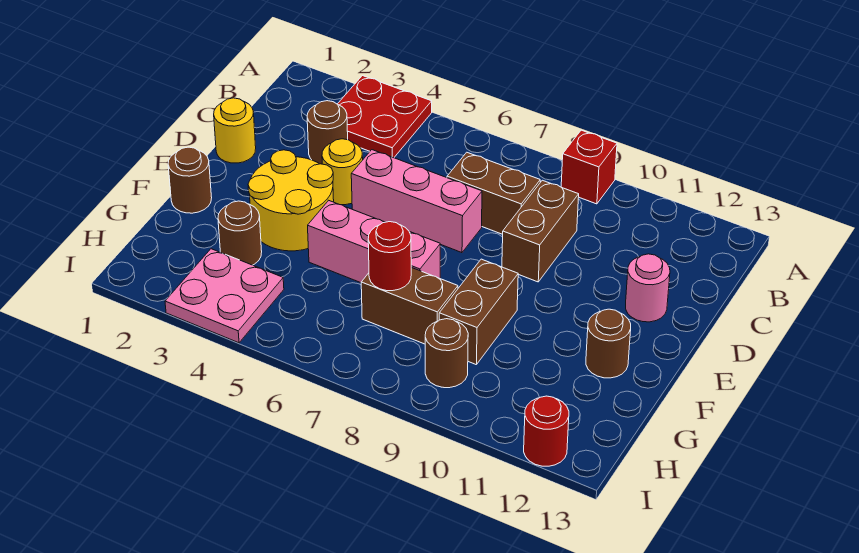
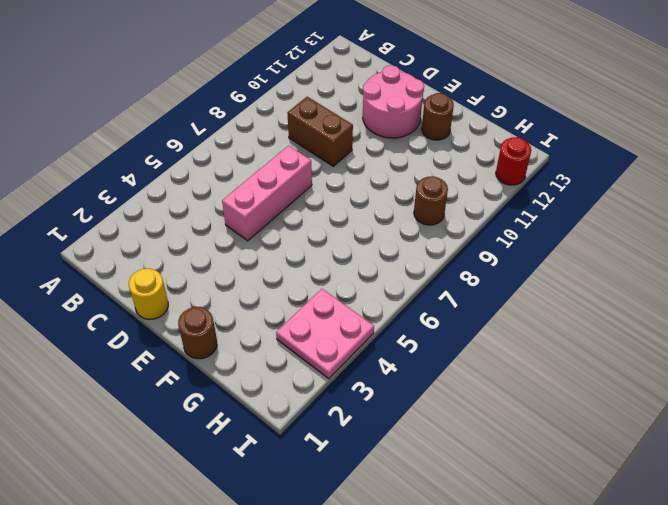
pink 2x2 round brick [363,65,424,138] -> pink 1x1 round brick [626,254,670,322]
none -> red 2x2 plate [338,76,432,158]
none -> red 1x1 brick [561,130,617,204]
none -> brown 1x1 round brick [307,101,348,164]

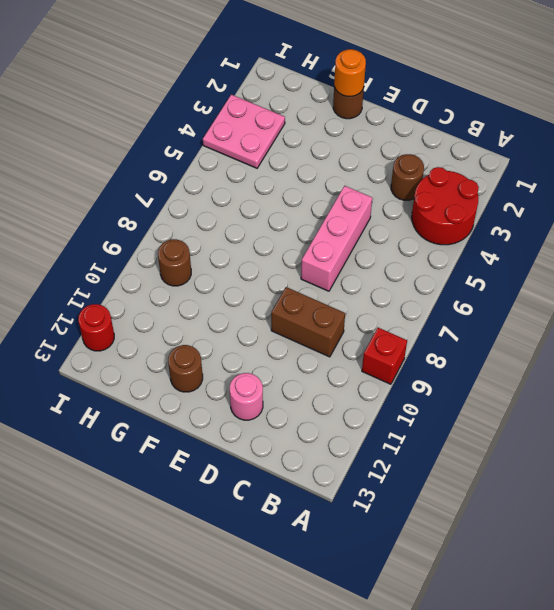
red 2x2 round brick [412,167,479,245] -> red 2x2 plate [338,76,432,158]
orange 1x1 round brick [334,49,366,96] -> none
none -> brown 1x2 brick [447,152,540,234]
none -> yellow 1x1 round brick [214,98,256,163]
none -> yellow 1x1 round brick [322,139,363,205]

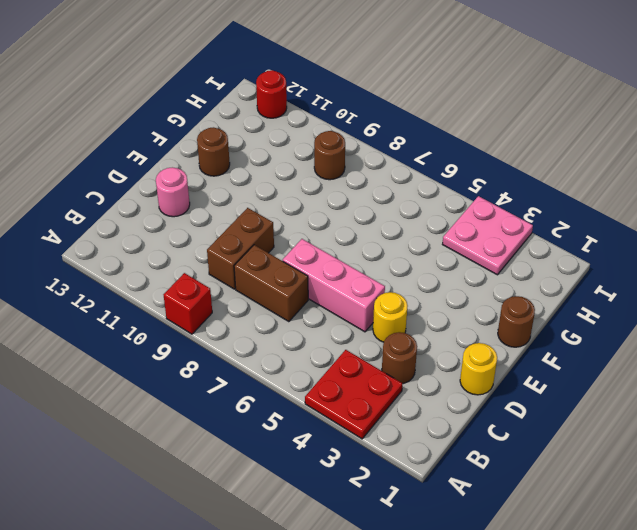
none -> yellow 2x2 round brick [248,150,334,251]
none -> pink 1x3 brick [308,200,440,283]
none -> brown 1x2 brick [439,259,518,364]

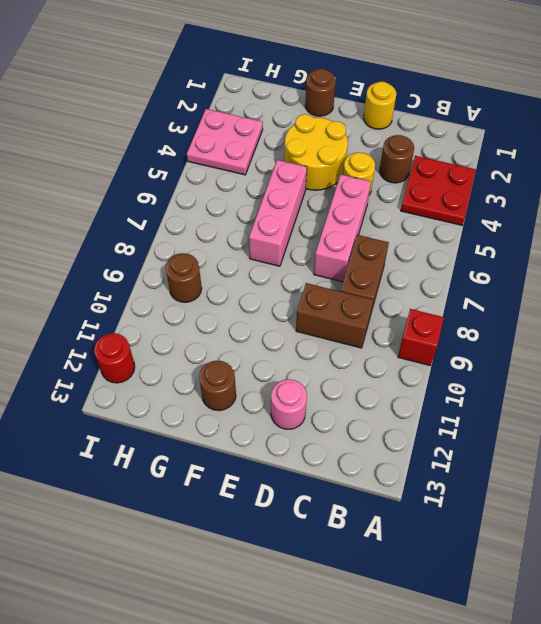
none -> brown 1x2 brick [439,259,518,364]
none -> brown 1x1 round brick [218,201,262,265]
none -> brown 1x2 brick [361,267,458,344]

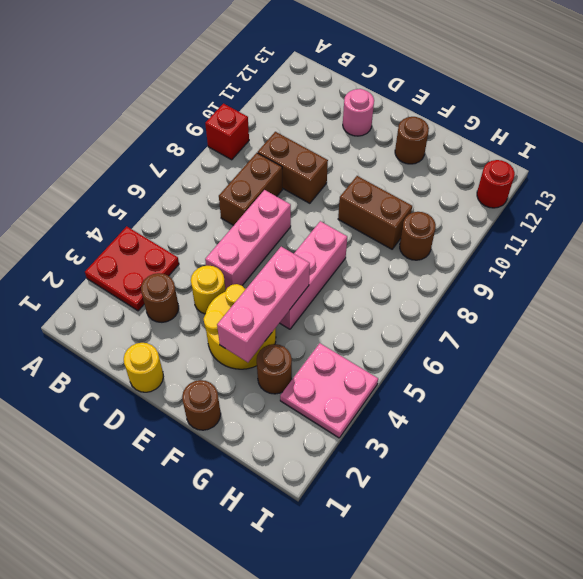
pink 1x3 brick [217,247,310,362] -> none
none -> brown 1x2 brick [361,267,458,344]
none -> red 1x1 round brick [368,222,411,291]

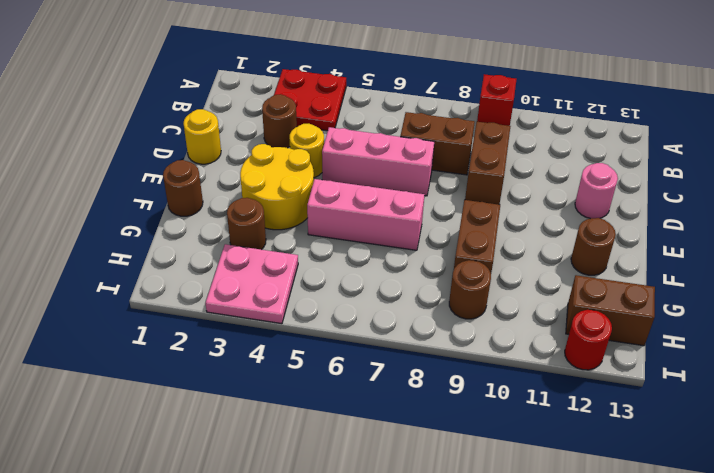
brown 1x2 brick [566,275,655,346] -> brown 1x2 brick moved to [361,267,458,344]
none -> red 1x1 round brick [368,222,411,291]

